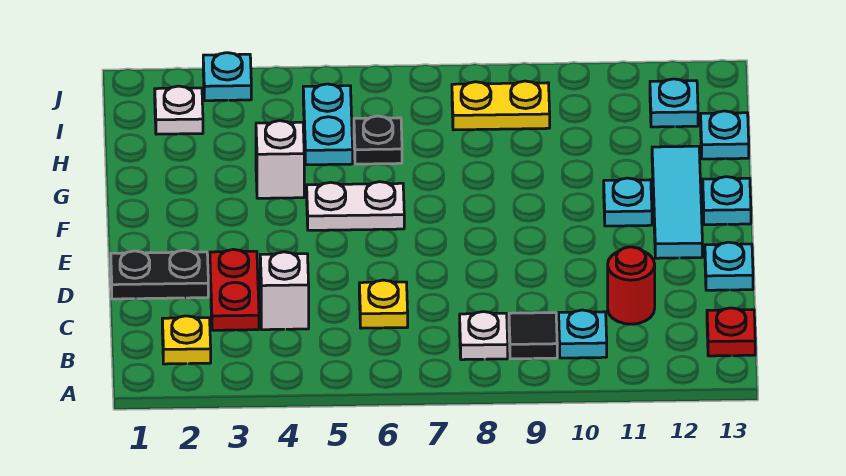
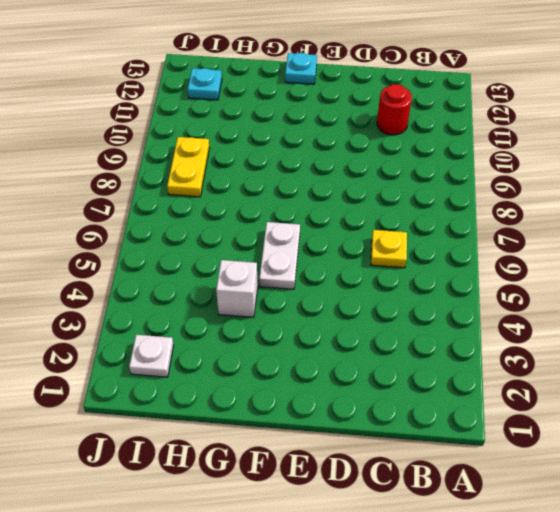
none -> yellow 1x1 plate [162,316,211,364]
none -> white 1x1 plate [460,312,508,360]
none -> black 1x1 tile [509,313,557,359]

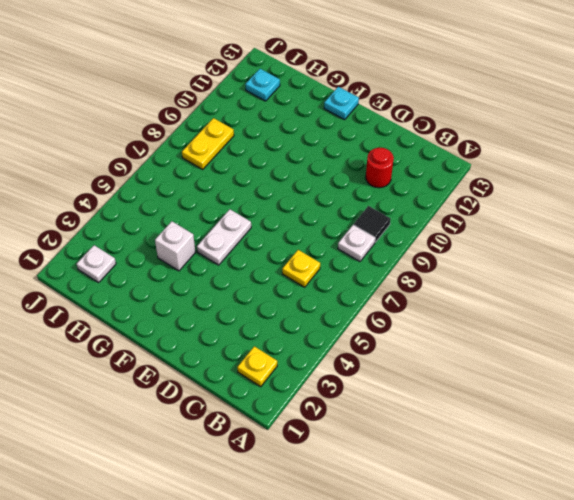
none -> cyan 1x1 plate [559,310,607,358]
none -> red 1x1 plate [707,308,755,356]
none -> red 1x2 plate [210,250,259,330]

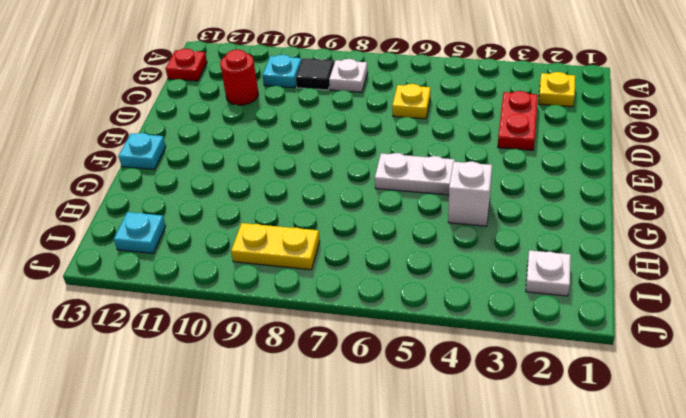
none -> white 1x1 brick [260,252,309,330]
none -> black 1x2 plate [111,250,208,299]
none -> cyan 1x1 plate [705,242,753,290]

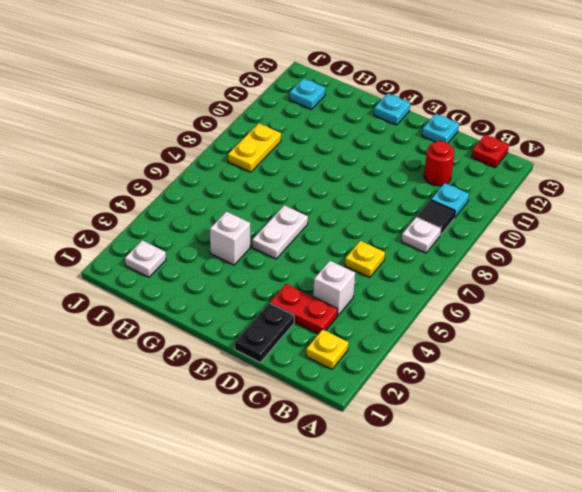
none -> cyan 1x3 tile [652,146,702,258]
none -> cyan 1x1 plate [604,178,652,226]
none -> cyan 1x2 plate [303,84,353,165]

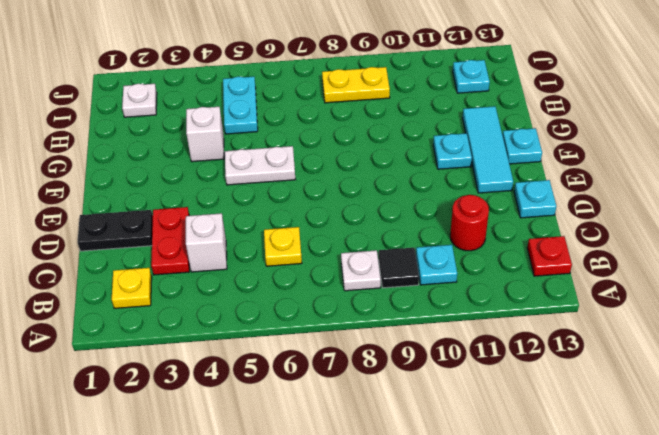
none -> black 1x1 plate [354,116,402,164]
none -> cyan 1x1 plate [701,111,749,159]
none -> cyan 1x1 plate [203,53,251,101]

